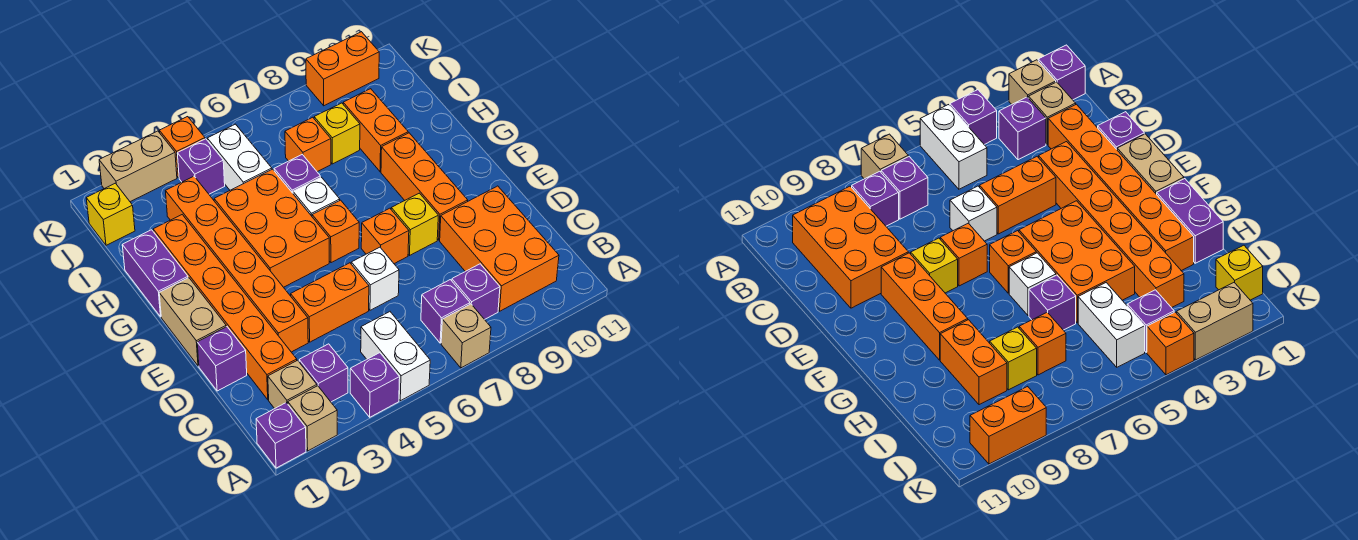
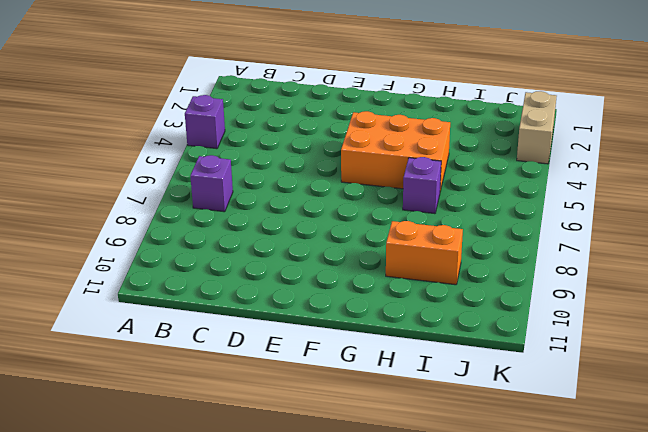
none -> purple 1x1 brick [256,403,306,468]
none -> tan 1x1 brick [288,386,337,451]
none -> white 1x2 brick [361,312,430,401]
none -> tan 1x1 brick [441,304,491,368]

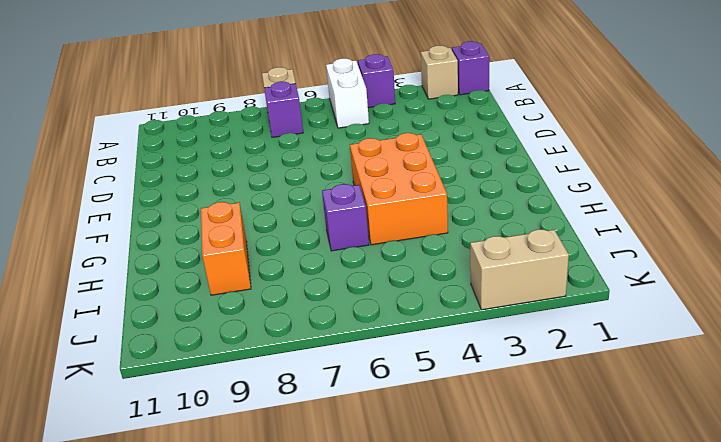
none -> tan 1x1 brick [268,360,317,409]
none -> purple 1x1 brick [299,344,348,402]
none -> purple 1x1 brick [452,264,500,319]
none -> orange 2x3 brick [440,186,559,311]

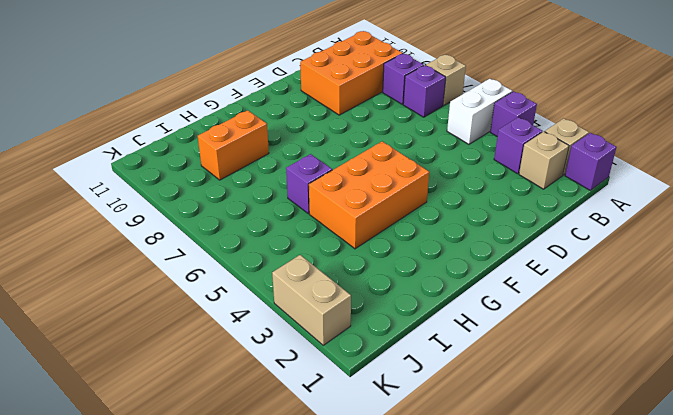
none -> orange 1x6 brick [153,215,297,400]
none -> purple 1x1 brick [197,327,247,391]
none -> orange 1x6 brick [166,176,308,352]
none -> orange 1x2 brick [291,263,369,342]

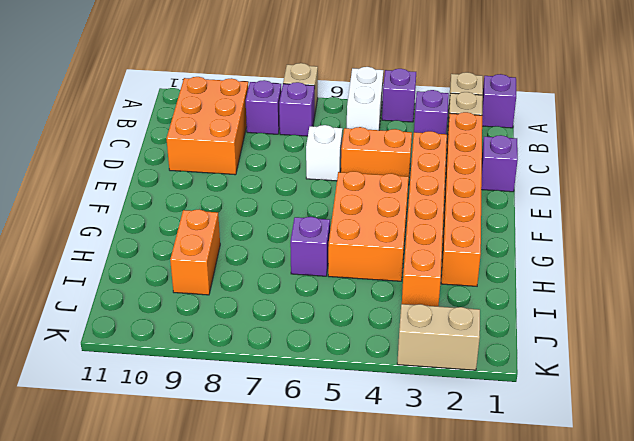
none -> tan 1x2 brick [159,278,226,366]
none -> orange 1x1 brick [361,208,409,264]
none -> yellow 1x1 brick [391,193,438,255]
none -> orange 1x3 brick [381,133,468,240]

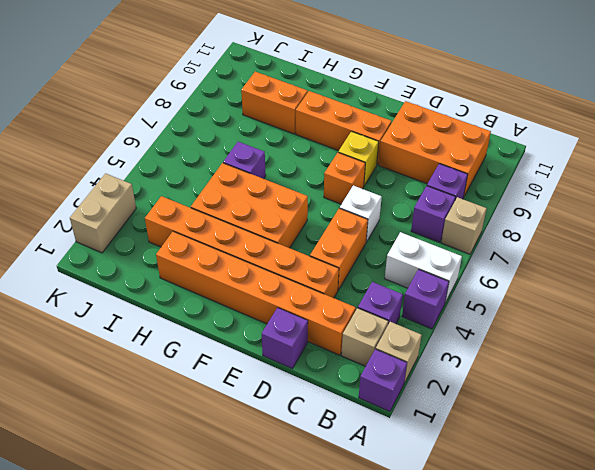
none -> tan 1x2 brick [159,278,226,366]
none -> orange 1x1 brick [312,200,359,263]
none -> purple 1x2 brick [122,230,188,317]
none -> white 1x1 brick [293,177,340,216]

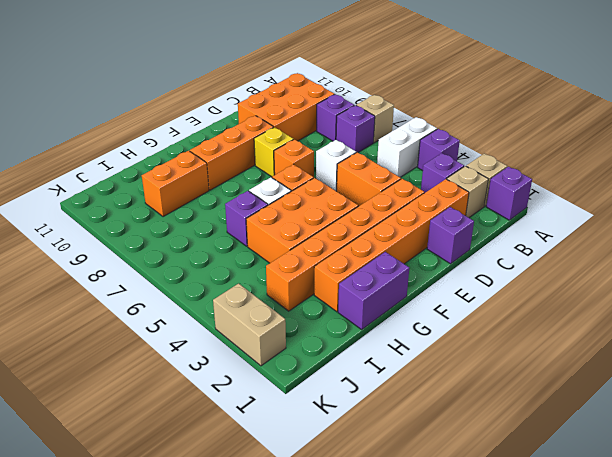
none -> tan 1x2 brick [159,278,226,366]
none -> white 1x2 brick [207,124,272,190]
none -> orange 1x1 brick [285,117,331,172]
none -> yellow 1x1 brick [314,103,360,164]

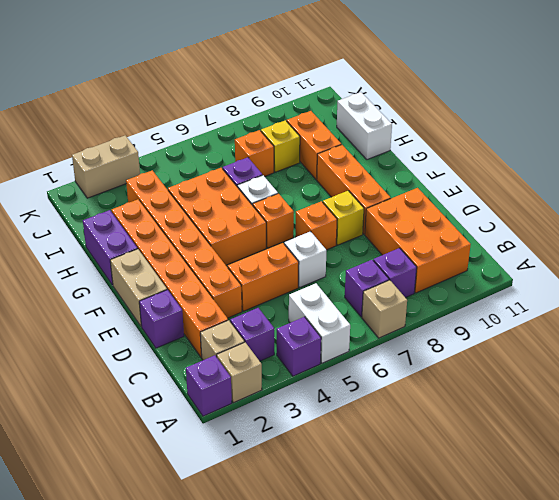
white 1x2 brick [337,92,392,160] -> white 1x2 brick moved to [207,124,272,190]
none -> yellow 1x1 brick [86,183,135,245]
none -> purple 1x1 brick [177,139,225,194]
none -> orange 1x1 brick [159,117,205,178]
none -> orange 1x2 brick [306,32,379,106]

